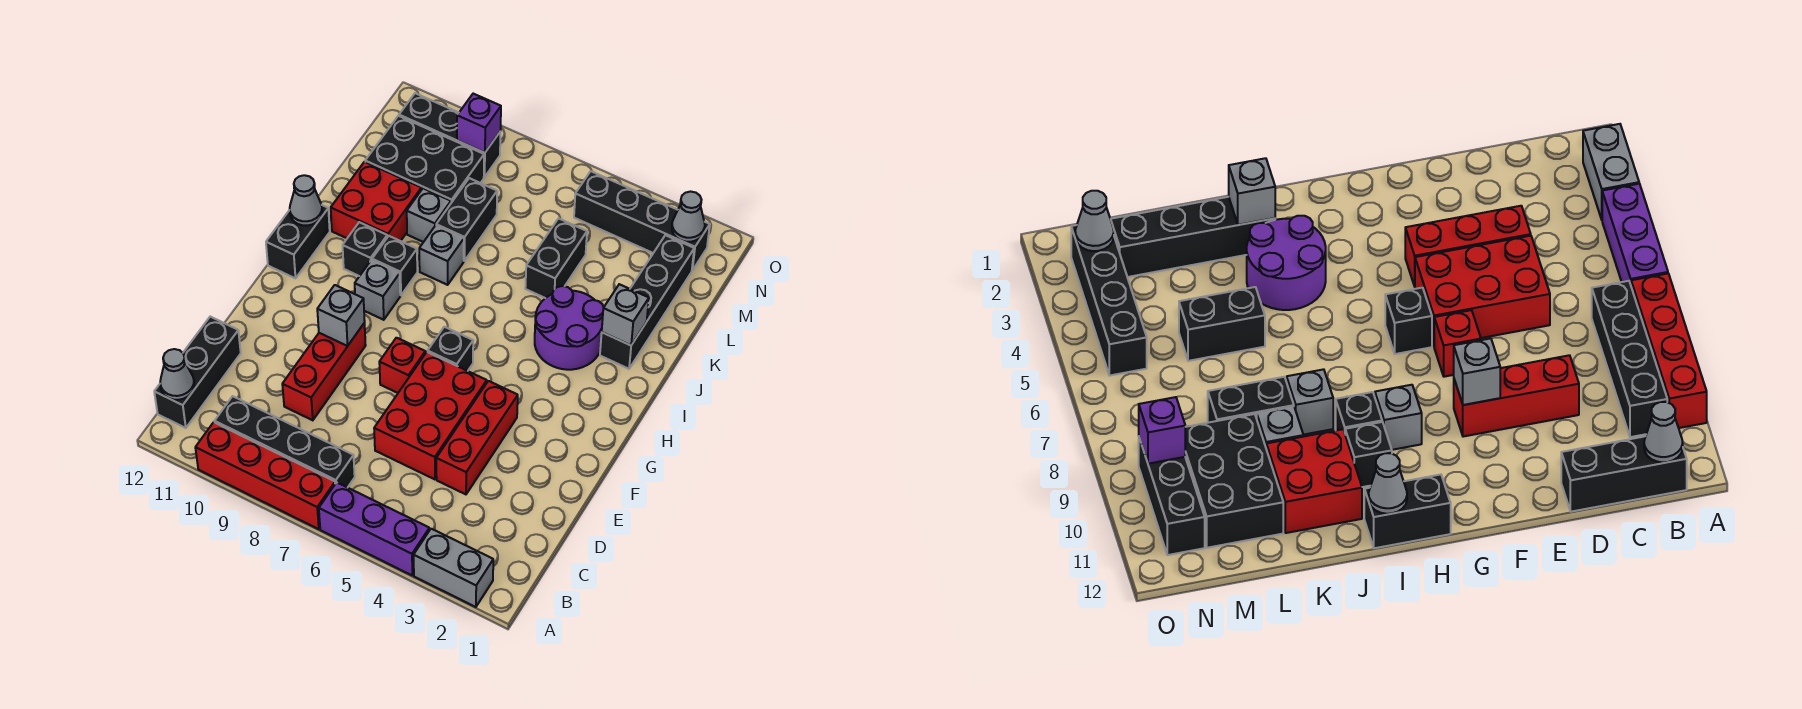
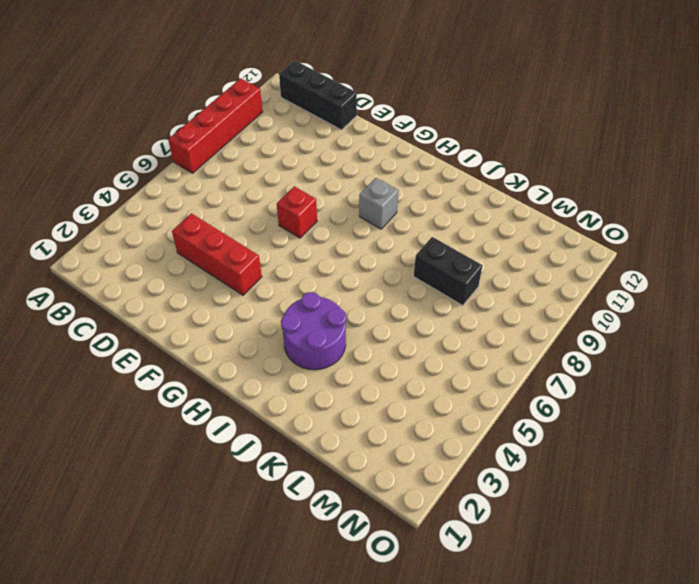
none -> grey 1x2 brick [414,529,493,607]
none -> purple 1x3 brick [319,482,429,575]
none -> black 1x4 brick [215,396,355,488]
none -> red 2x3 brick [374,352,487,479]

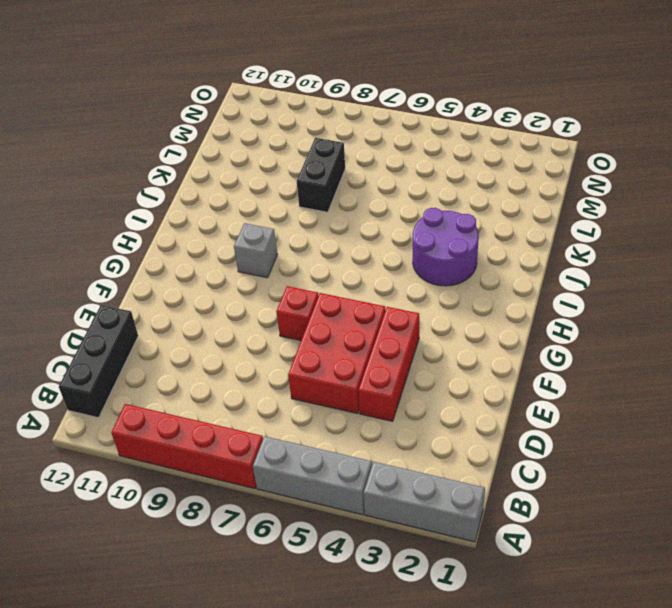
grey 1x3 brick [363,462,485,542] -> grey 1x2 brick [414,529,493,607]
grey 1x3 brick [253,436,372,515] -> purple 1x3 brick [319,482,429,575]
none -> black 1x4 brick [215,396,355,488]
none -> red 1x3 brick [282,323,366,420]
none -> black 1x1 brick [428,327,473,371]
none -> black 1x2 brick [266,205,330,278]

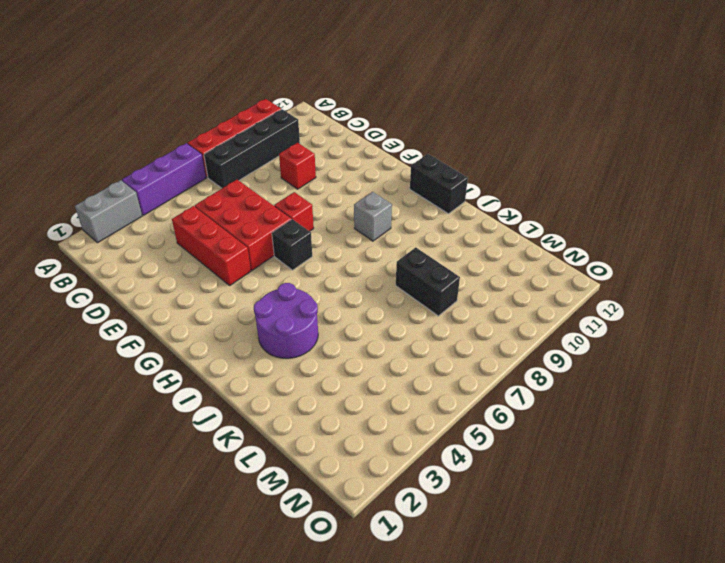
red 1x1 brick [279,143,316,189] -> red 1x3 brick [282,323,366,420]
none -> black 1x3 brick [154,317,241,428]
none -> black 1x1 brick [372,236,417,295]
none -> black 1x1 brick [343,222,387,276]
none -> black 1x4 brick [600,235,694,369]

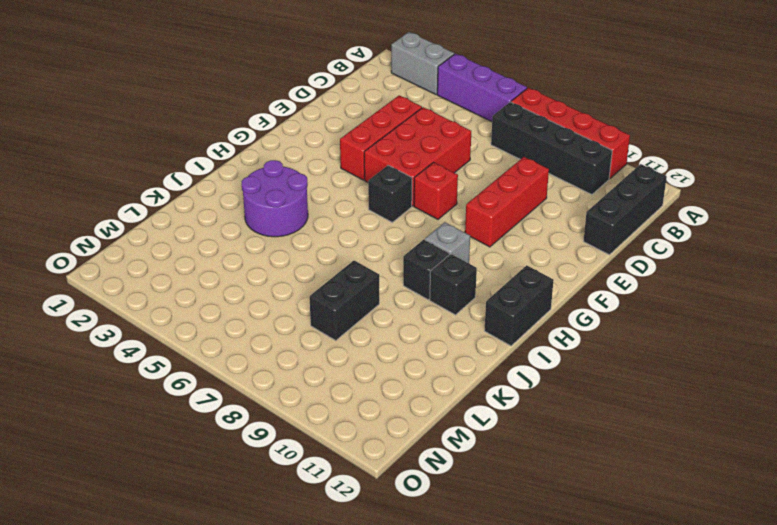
none -> black 1x4 brick [600,235,694,369]
none -> grey 1x1 brick [419,225,464,285]
none -> red 2x2 brick [331,162,421,241]
none -> black 1x2 brick [525,218,587,298]

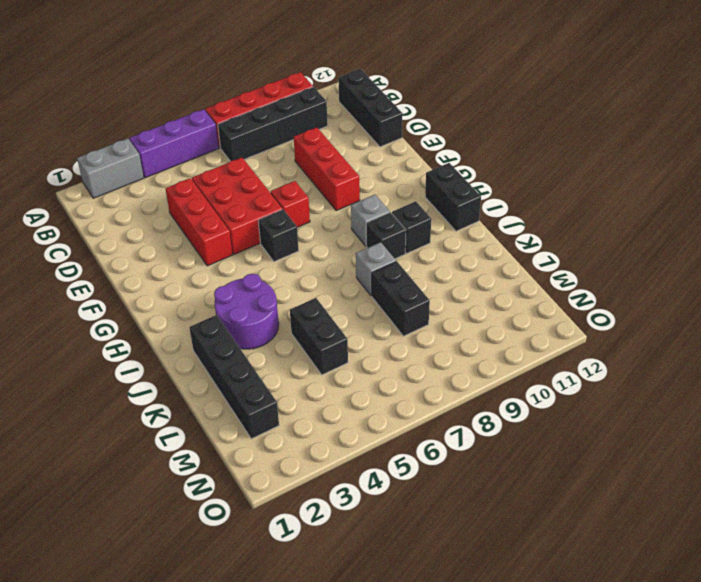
none -> red 2x2 brick [331,162,421,241]
none -> grey 1x1 brick [407,188,451,242]
none -> black 2x3 brick [365,116,484,203]
none -> black 1x4 brick [574,171,710,270]

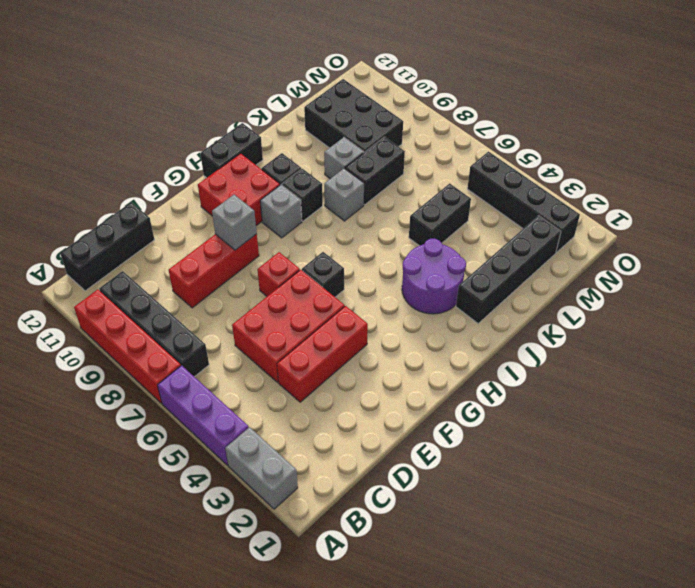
red 2x2 brick [198,153,280,226] -> red 2x2 brick moved to [331,162,421,241]
none -> black 1x3 brick [399,93,501,177]
none -> grey 1x1 cone [160,349,194,400]
none -> grey 1x1 cone [290,175,322,226]
none -> grey 1x1 brick [602,284,649,345]

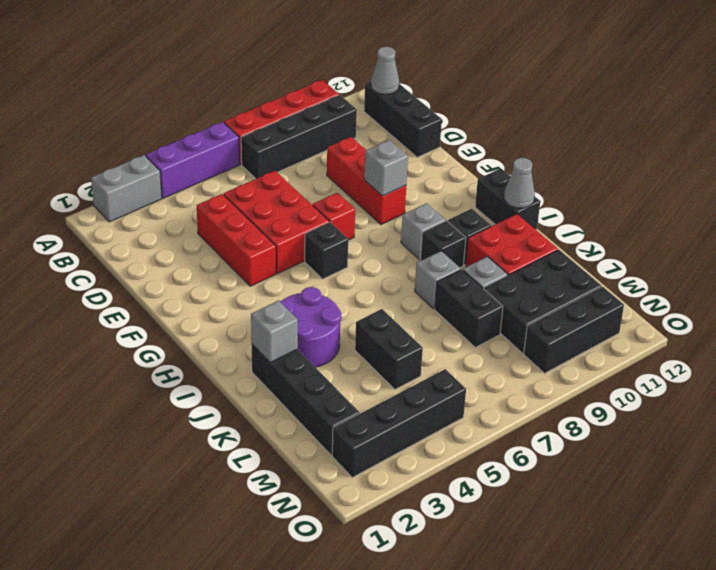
none -> grey 1x1 cone [672,192,705,242]
none -> purple 1x1 brick [457,94,501,153]

